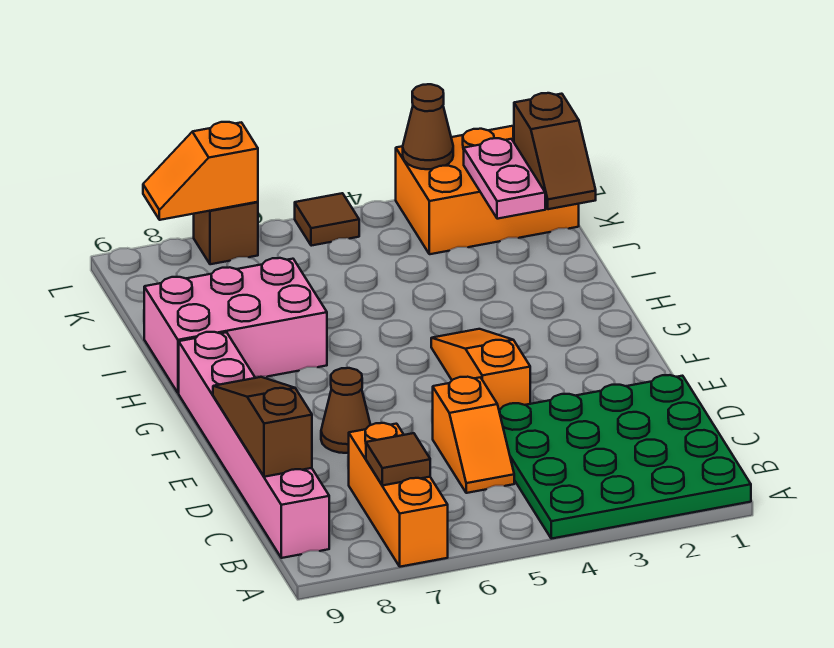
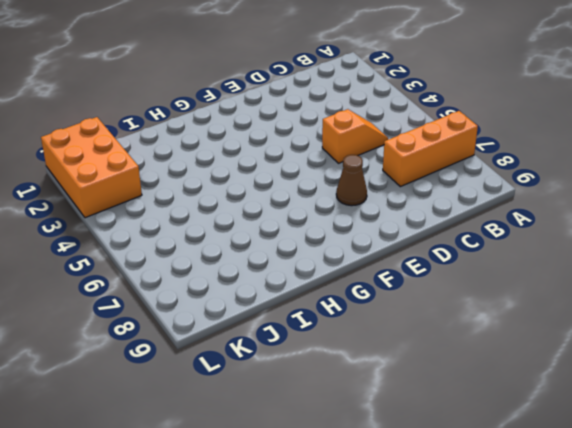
none -> green 4x4 plate [499,375,751,539]
none -> pink 1x6 brick [179,332,329,558]
none -> orange 1x3 slope [431,329,530,410]

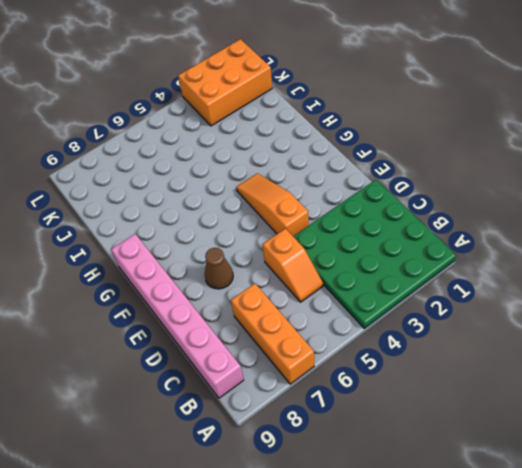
none -> pink 2x3 brick [144,258,327,393]
none -> brown 1x1 tile [295,193,359,246]
none -> brown 1x1 brick [194,202,258,264]

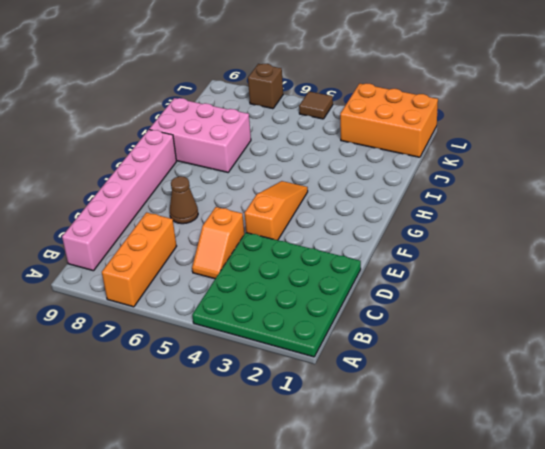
none -> brown 1x1 tile [366,433,430,486]
none -> brown 1x3 slope [213,377,312,477]
none -> brown 1x2 slope [514,93,596,209]

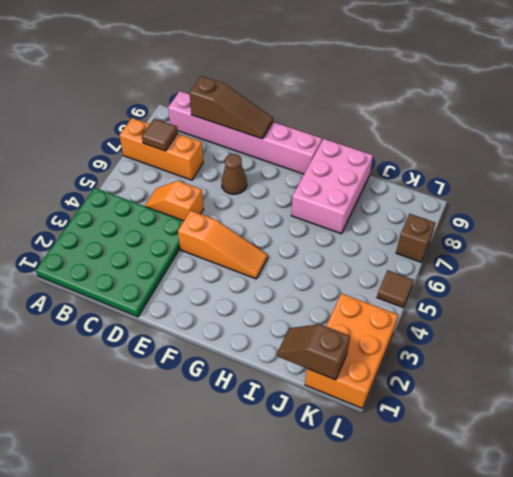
none -> pink 1x2 plate [464,138,545,219]
none -> brown 1x1 cone [403,84,453,169]
none -> orange 1x2 slope [143,122,258,220]

